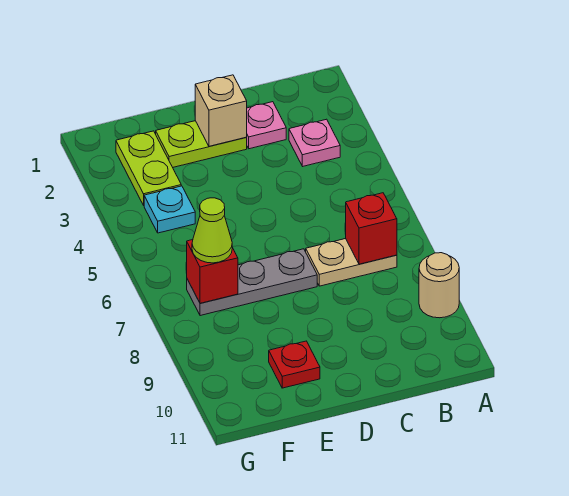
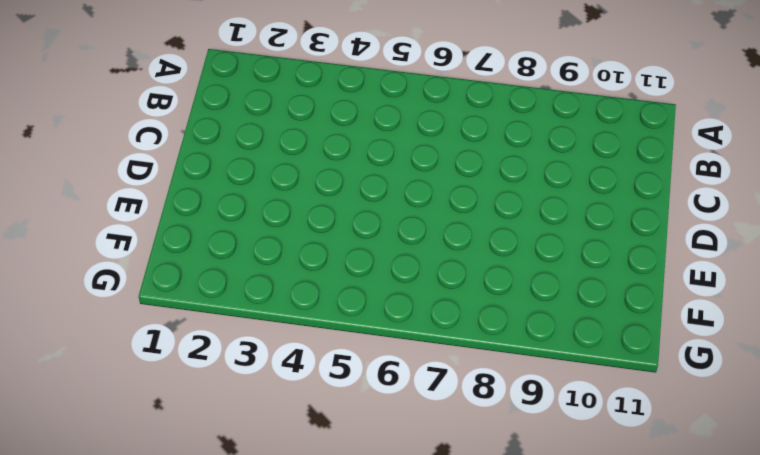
none -> tan 1x1 round brick [419,253,459,318]
none -> pink 1x1 plate [289,119,340,166]
none -> tan 1x2 plate [306,239,397,286]

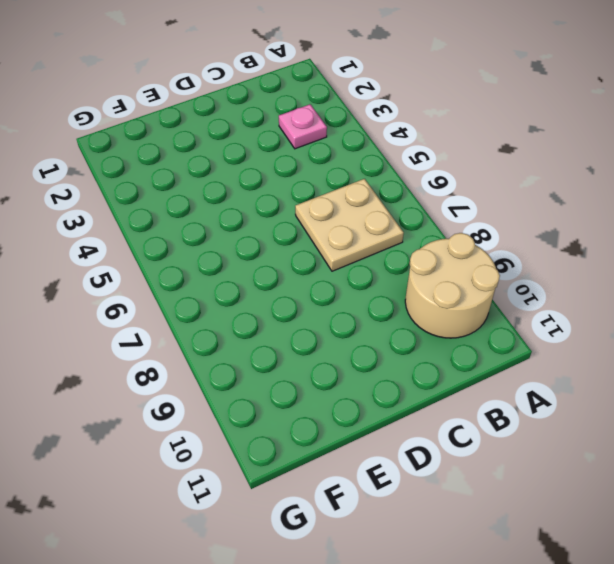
tan 2x2 round brick [405,233,500,338] -> tan 1x1 round brick [419,253,459,318]
tan 2x2 plate [295,179,404,271] -> tan 1x2 plate [306,239,397,286]
none -> pink 1x1 plate [246,102,286,149]
none -> lime 1x2 plate [156,121,247,167]
none -> grey 1x3 plate [187,249,317,316]

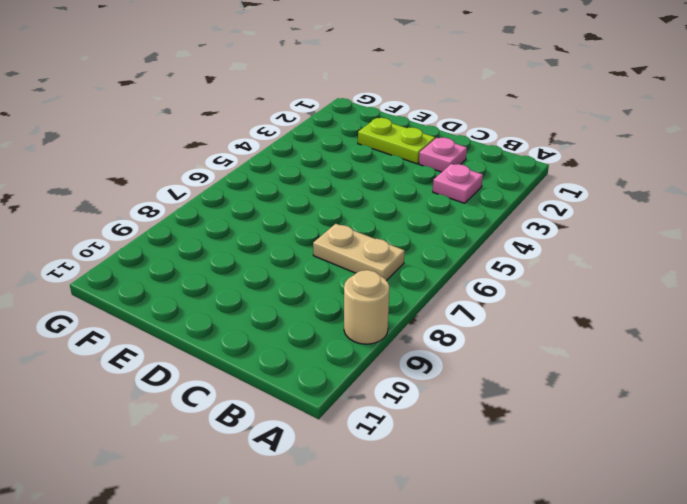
none -> grey 1x3 plate [187,249,317,316]
none -> red 1x1 plate [269,341,320,388]
none -> lime 1x2 plate [116,131,181,205]

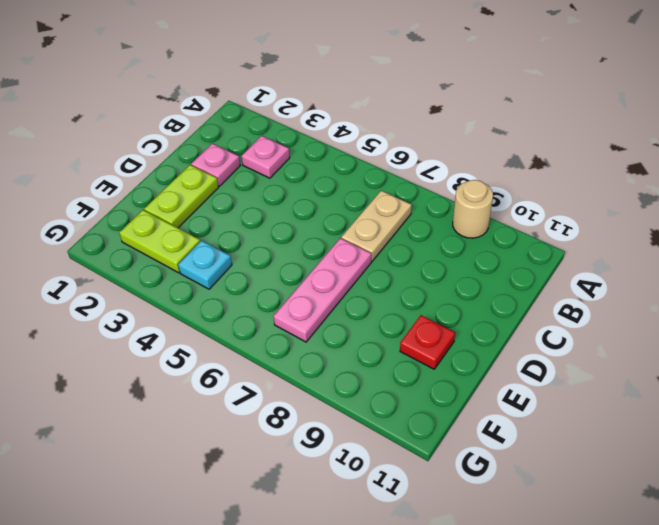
pink 1x3 plate [273,238,371,342] -> grey 1x3 plate [187,249,317,316]
none -> red 1x1 brick [346,193,397,264]
none -> tan 1x1 brick [195,75,247,146]
none -> red 1x1 brick [187,240,238,303]

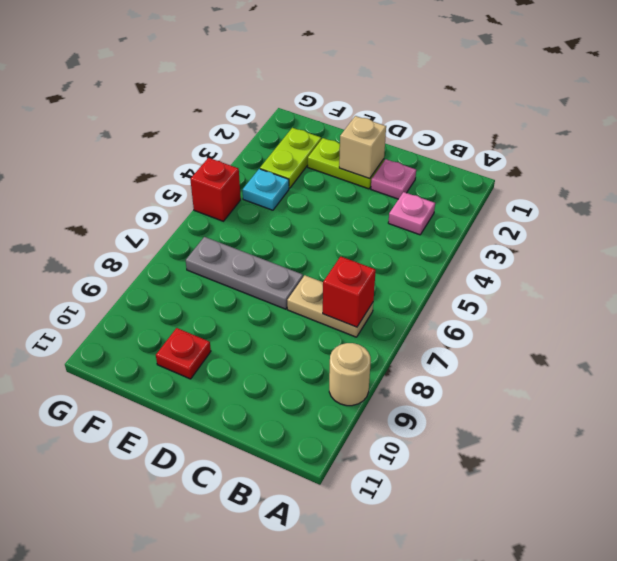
red 1x1 brick [190,158,241,221] -> red 1x1 brick moved to [187,240,238,303]
none -> lime 1x1 cone [192,198,232,263]

